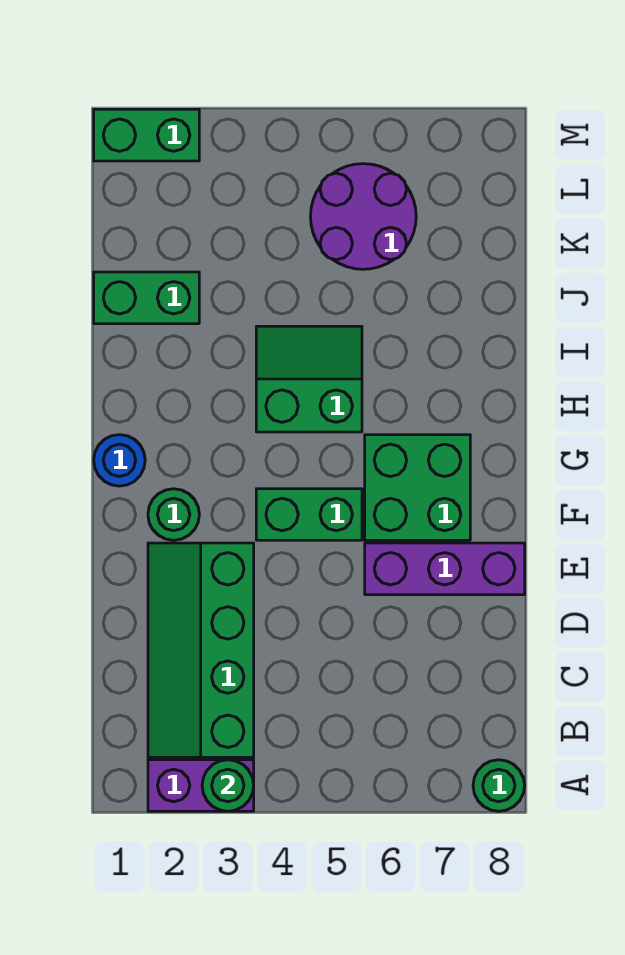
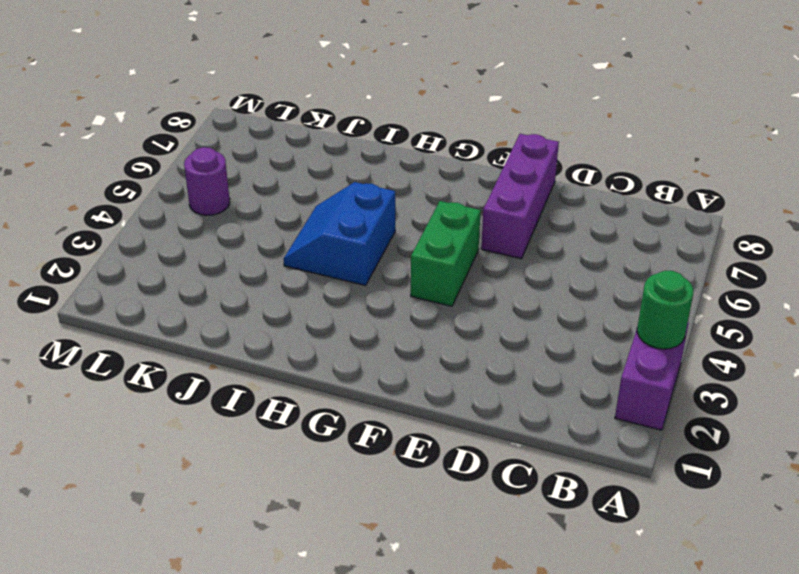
blue 2x2 slope [284,182,395,285] -> green 2x2 slope [256,326,362,432]
purple 1x1 round brick [184,147,230,215] -> purple 2x2 round brick [311,164,416,269]
none -> green 1x1 round brick [473,760,525,811]
none -> green 2x4 slope [148,543,254,757]
none -> green 1x1 round brick [148,489,199,540]

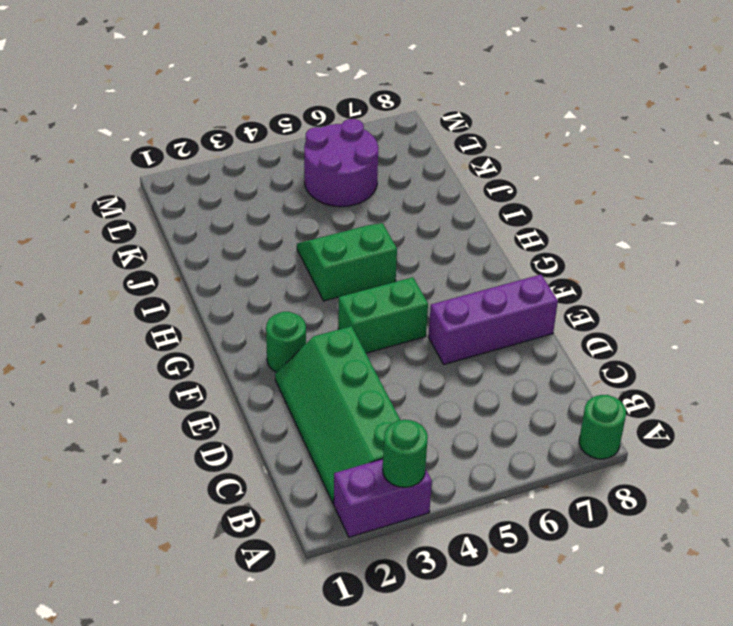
none -> green 2x2 brick [365,435,470,540]
none -> blue 1x1 round brick [94,435,145,486]
none -> green 1x2 brick [94,272,199,324]

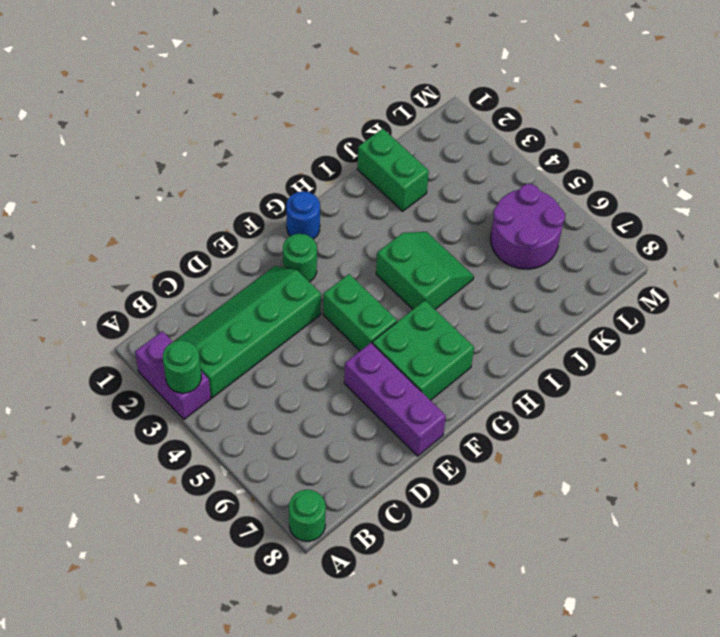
none -> green 1x2 brick [94,109,199,161]

